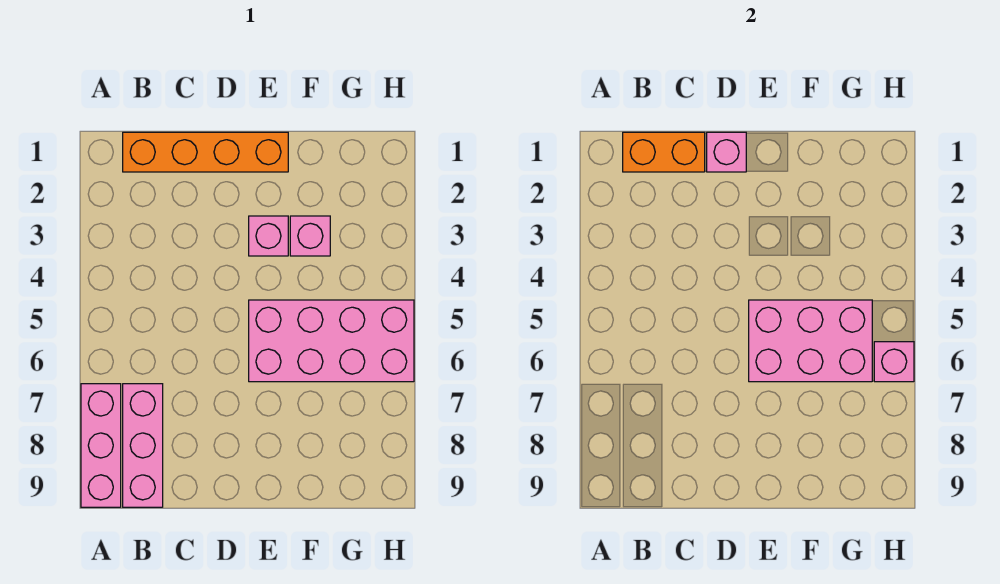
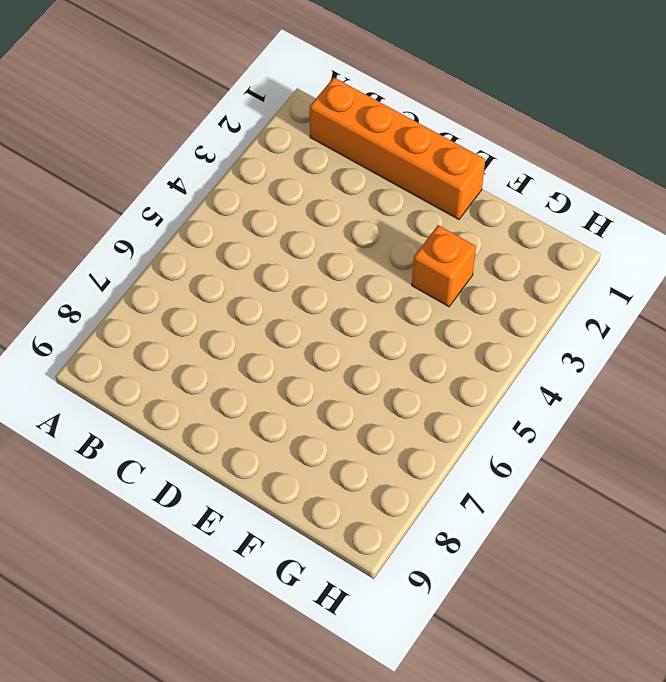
orange 1x1 brick [412,225,476,307] -> pink 1x1 brick [290,216,330,256]
none -> pink 1x3 brick [81,384,121,507]
none -> pink 1x3 brick [123,384,163,507]

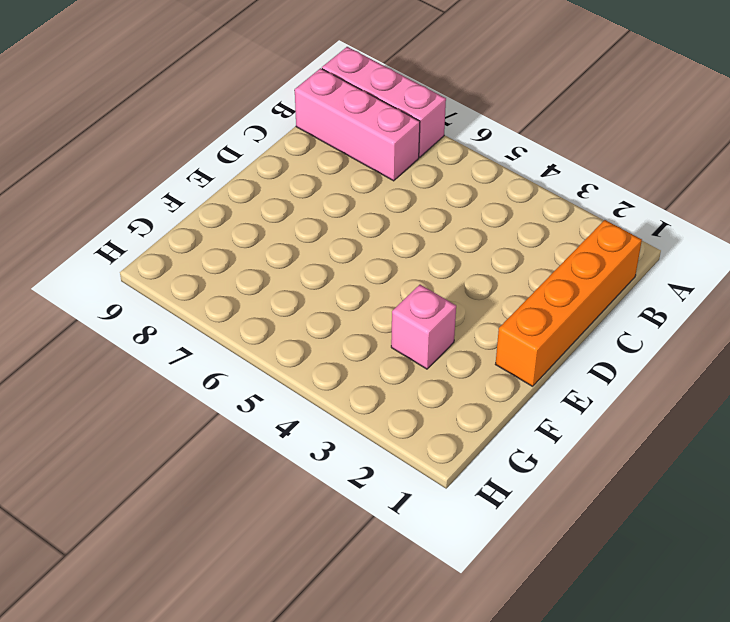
none -> pink 1x1 brick [249,216,288,256]
none -> pink 2x4 brick [249,300,414,382]

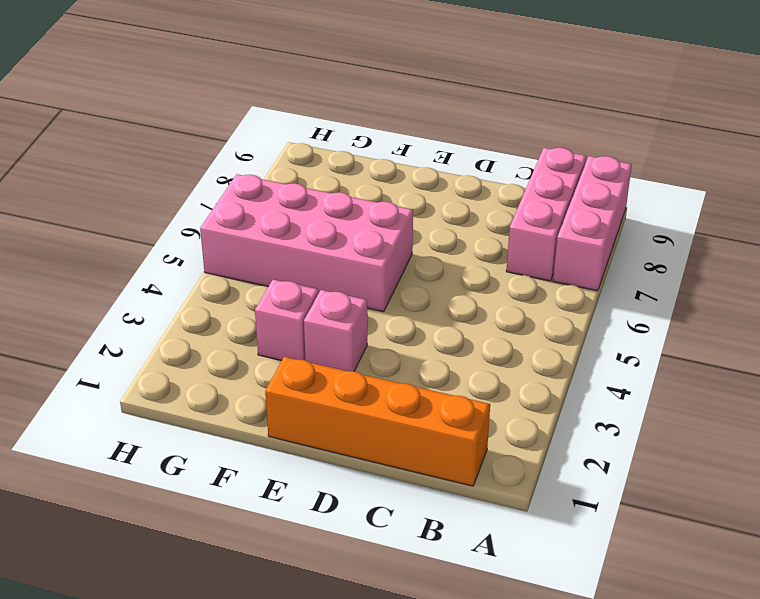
none -> orange 1x2 brick [623,132,705,172]
none -> pink 1x1 brick [707,132,746,172]

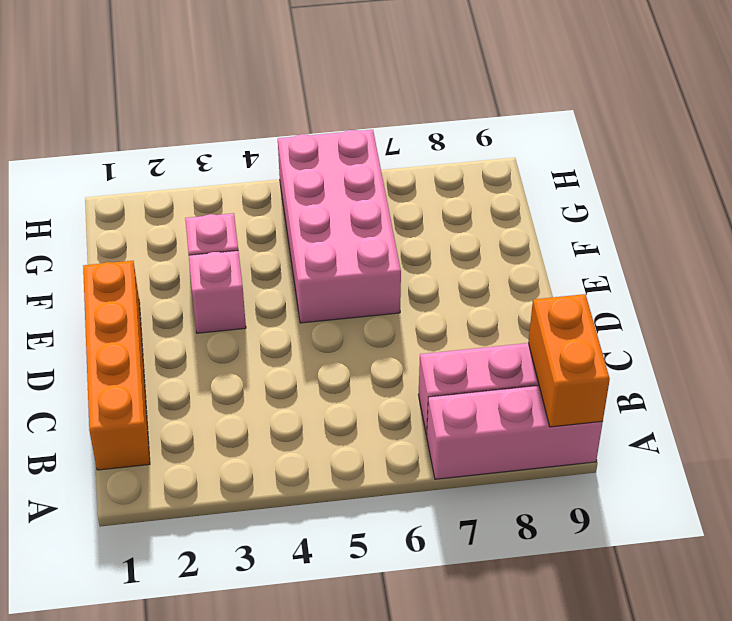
orange 1x2 brick [528,294,610,427] -> orange 1x2 brick moved to [623,132,705,172]
none -> pink 1x1 brick [707,132,746,172]
none -> pink 2x3 brick [749,300,872,382]

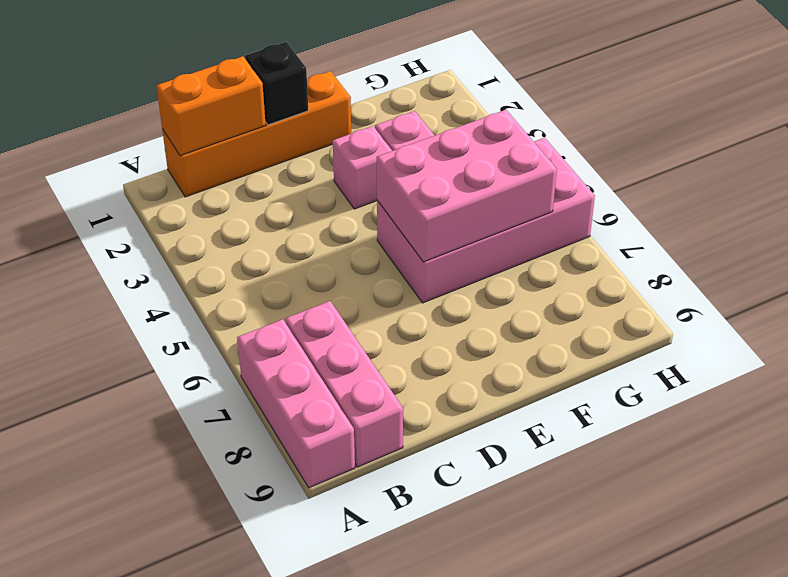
black 1x1 brick [245,42,308,125] -> pink 1x1 brick [707,132,746,172]
none -> pink 1x1 brick [874,342,914,382]

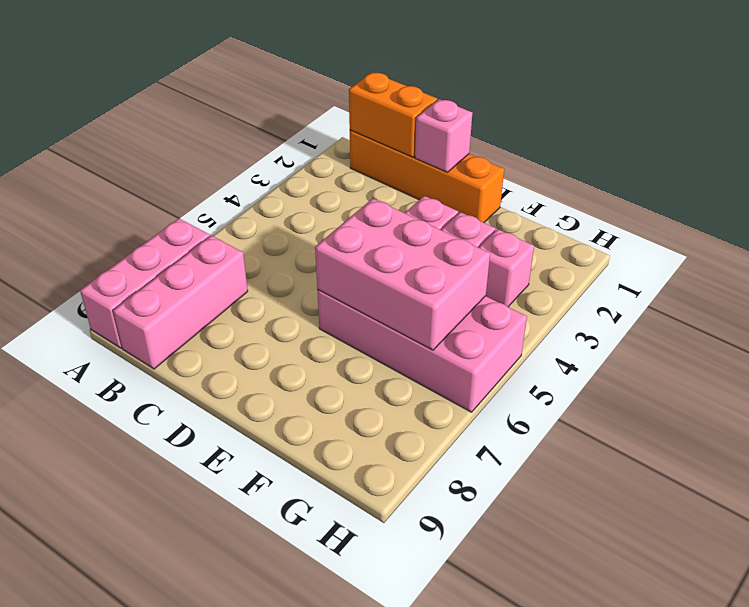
pink 1x1 brick [479,229,534,307] -> pink 1x1 brick moved to [874,342,914,382]

